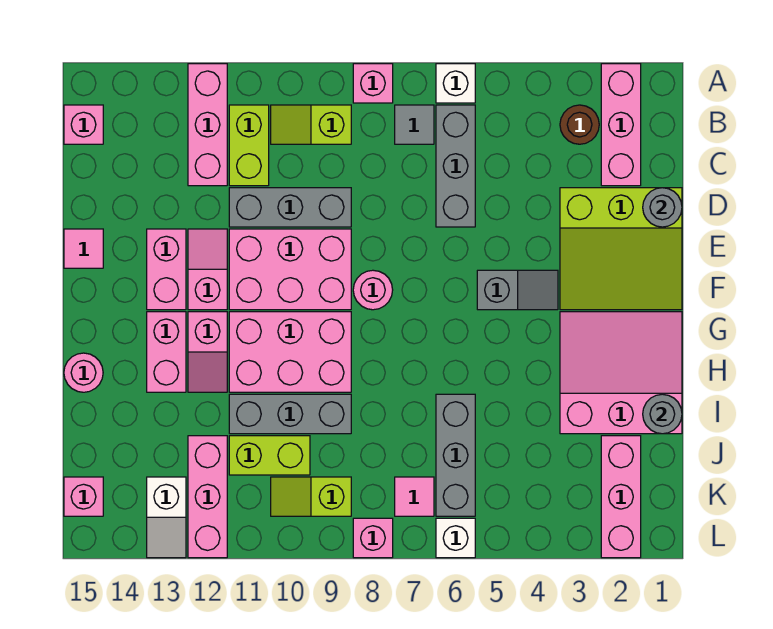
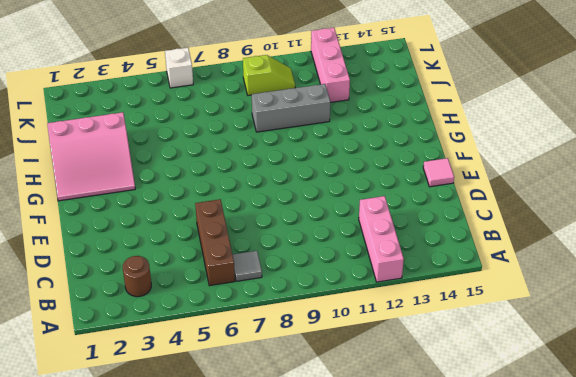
brown 1x3 brick [195,199,235,286] -> grey 1x3 brick [436,105,475,227]
none -> pink 1x3 brick [601,64,641,186]
none -> white 1x1 brick [436,64,475,103]
none -> pink 1x1 brick [353,64,393,103]
none -> lime 1x2 slope [271,105,351,144]

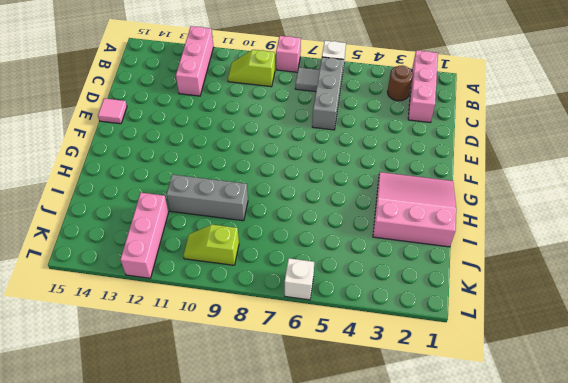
none -> lime 1x2 brick [229,105,269,186]
none -> pink 1x1 brick [64,105,103,144]
none -> lime 3x3 slope [560,188,682,310]
none -> grey 1x3 brick [229,188,351,227]

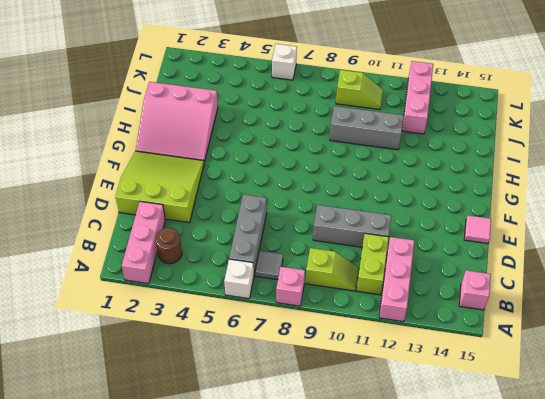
none -> pink 2x3 brick [229,229,351,310]
none -> pink 1x2 slope [188,229,227,310]
none -> pink 1x2 brick [147,229,186,310]
none -> grey 1x2 slope [477,270,558,310]

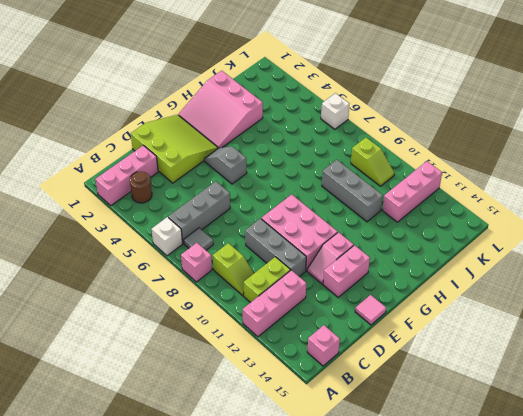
none -> pink 1x1 round brick [353,270,393,310]
none -> pink 2x3 brick [229,312,351,392]
none -> pink 1x2 slope [188,312,227,392]
none -> pink 1x2 brick [147,312,186,392]

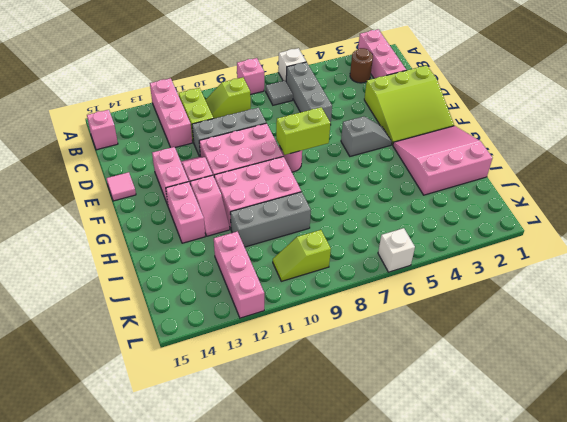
lime 1x2 brick [276,107,330,155] -> lime 1x2 brick moved to [229,436,310,475]
none -> pink 1x1 round brick [64,353,103,392]
none -> grey 1x3 brick [436,394,475,516]
none -> pink 1x3 brick [601,436,641,558]
none -> pink 1x1 tile [395,477,434,516]

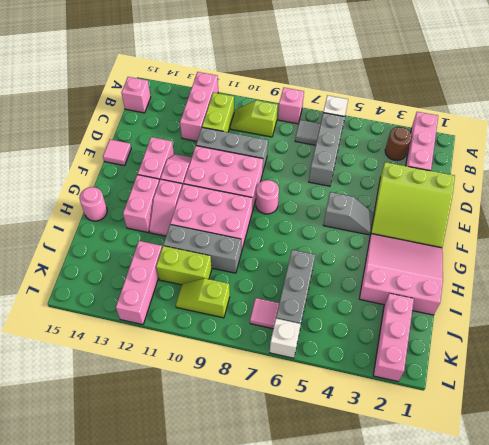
none -> white 1x2 slope [147,477,186,558]
none -> pink 1x1 brick [64,477,103,516]
none -> pink 1x1 brick [353,518,393,558]
none -> grey 1x1 round brick [643,188,682,227]

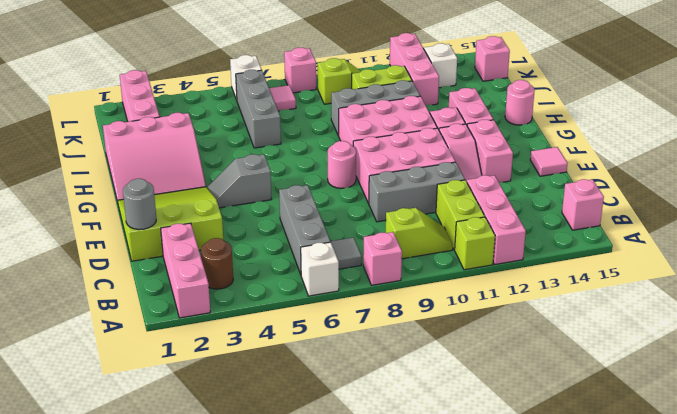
lime 1x1 brick [455,217,495,270] -> none
none -> grey 1x1 round brick [643,394,682,434]

